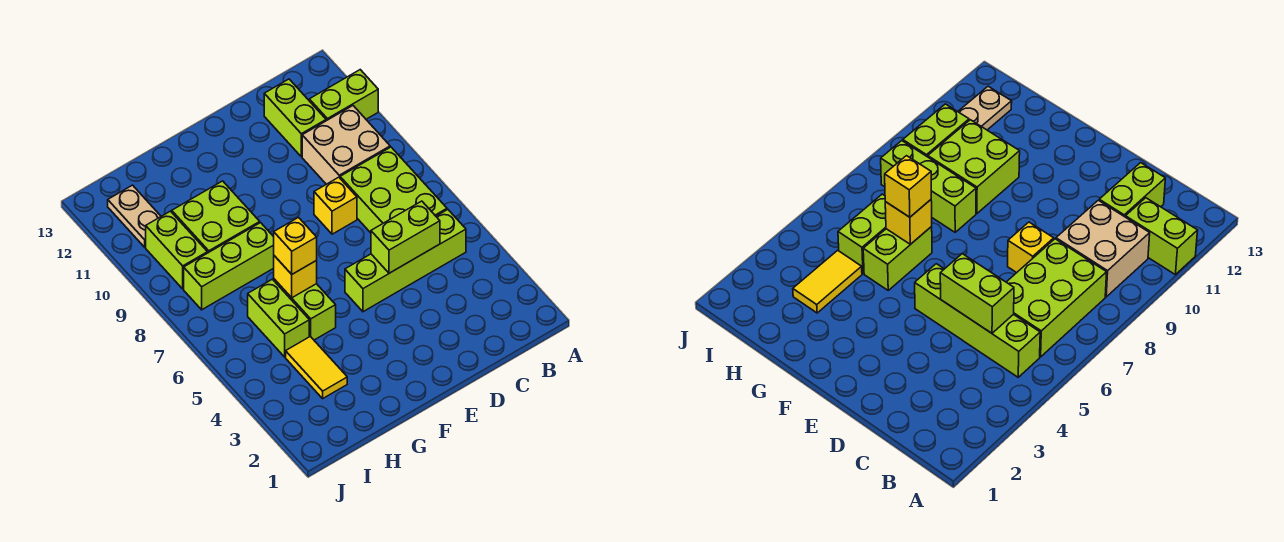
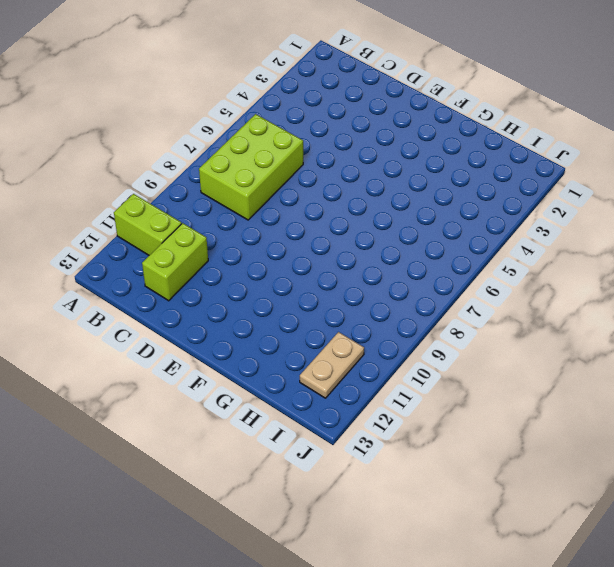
none -> lime 1x4 brick [345,210,466,312]
none -> tan 2x2 brick [302,106,390,184]
none -> yellow 1x1 brick [314,177,357,234]

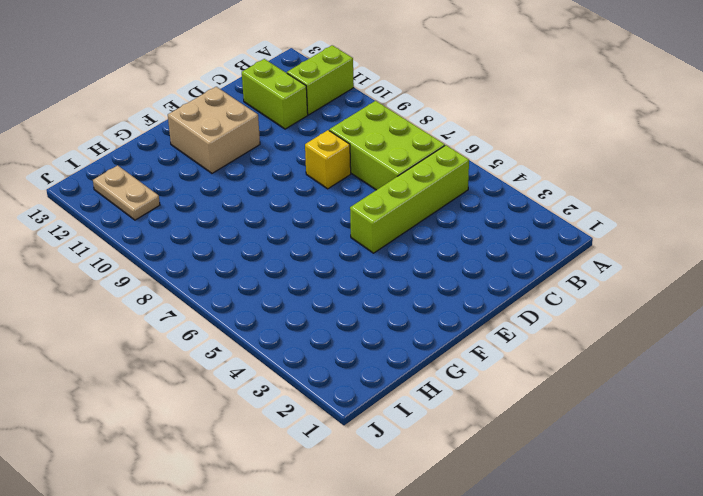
tan 2x2 brick [168,87,260,173] -> tan 2x2 brick moved to [302,106,390,184]
none -> lime 1x2 brick [274,279,336,340]
none -> lime 1x3 brick [184,223,274,310]
none -> lime 2x2 brick [172,181,260,253]

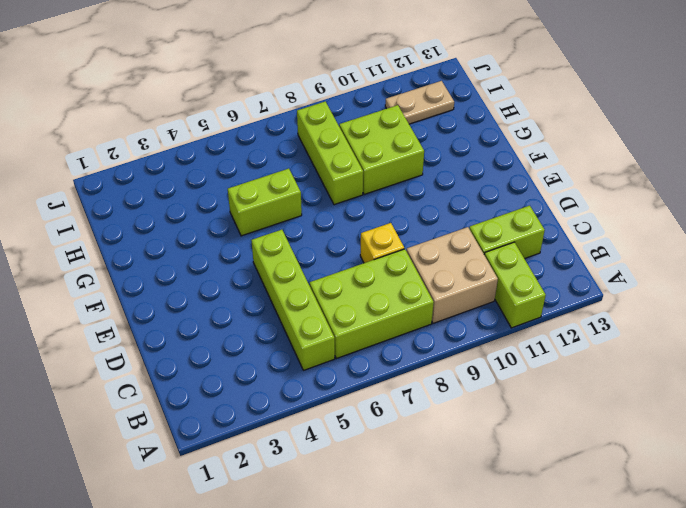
none -> yellow 1x2 tile [286,336,347,398]
none -> lime 1x2 brick [248,279,309,357]
none -> lime 1x2 brick [146,211,208,289]

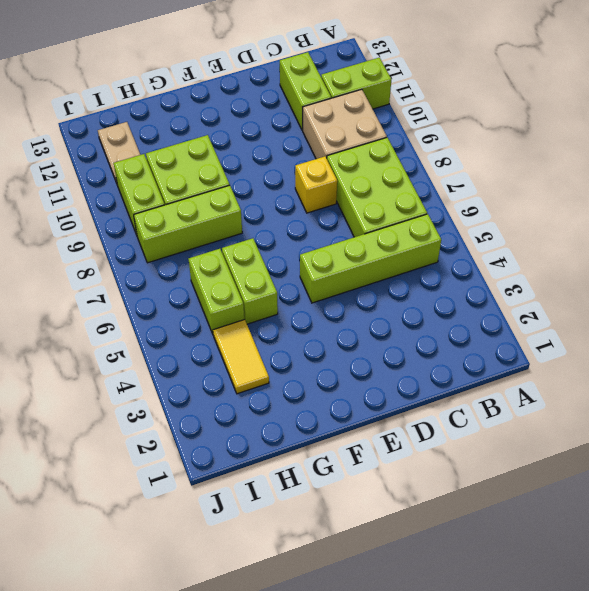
none -> lime 1x2 brick [371,201,440,273]
none -> yellow 1x1 brick [274,256,317,298]
none -> yellow 1x1 brick [274,217,317,274]

